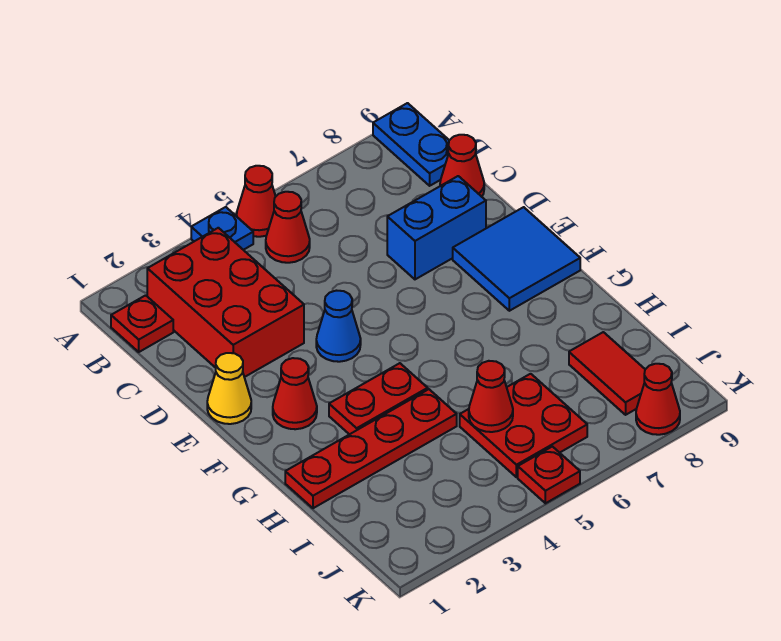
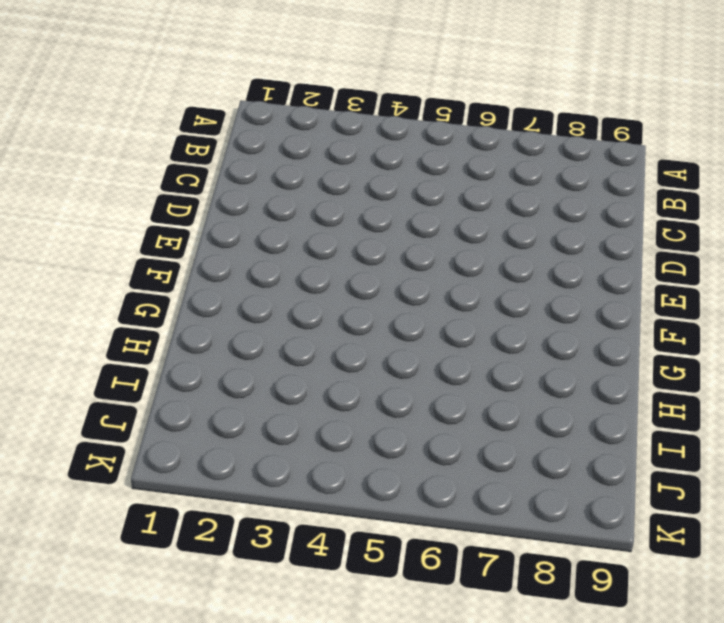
none -> blue 1x1 plate [191,207,253,250]
none -> red 1x1 cone [237,166,276,237]
none -> blue 1x2 plate [373,103,449,186]

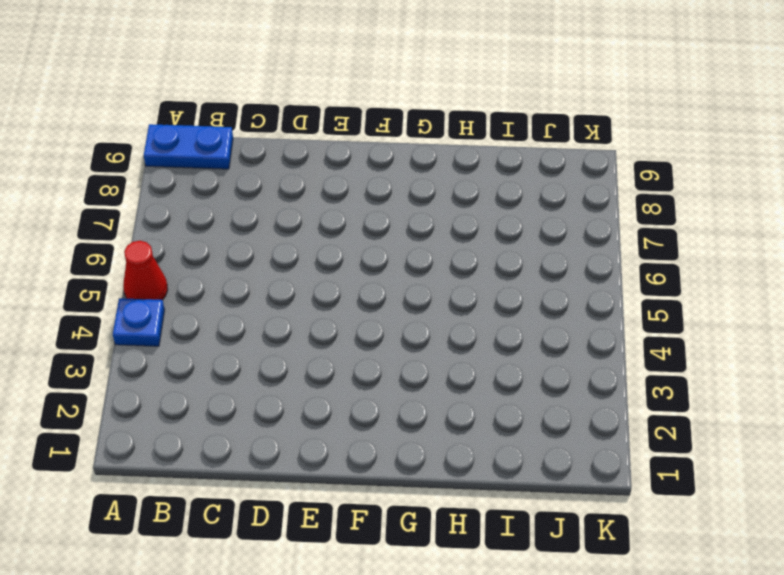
none -> red 1x1 plate [111,295,173,352]
none -> red 2x3 brick [147,228,304,377]
none -> red 1x1 cone [266,192,310,263]

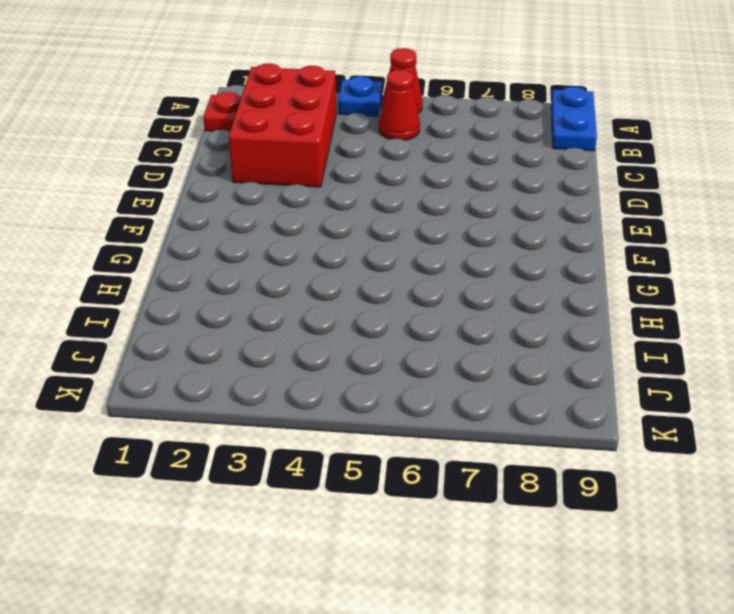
none -> red 1x1 cone [440,135,484,197]
none -> blue 1x2 brick [387,176,486,279]
none -> yellow 1x1 cone [207,353,251,424]

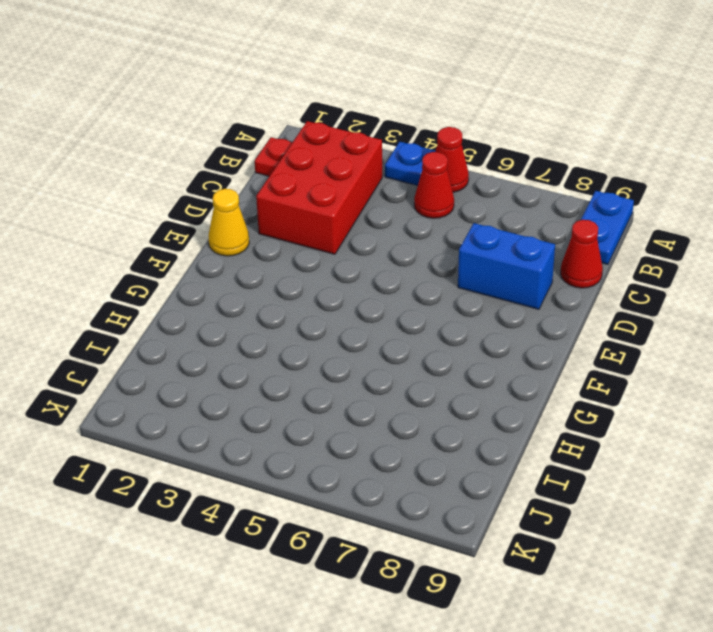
none -> blue 1x1 cone [316,291,361,362]
none -> blue 2x2 tile [453,207,580,311]
none -> red 1x1 cone [273,358,317,429]

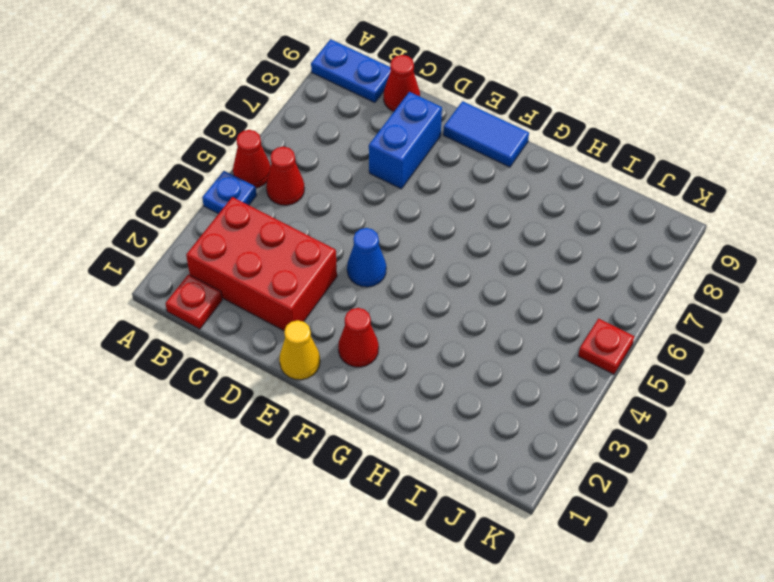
blue 1x2 tile [443,101,529,167] -> blue 2x2 tile [453,207,580,311]
none -> red 1x2 plate [329,363,428,434]
none -> red 1x4 plate [285,389,457,508]
none -> red 2x2 plate [460,374,587,477]

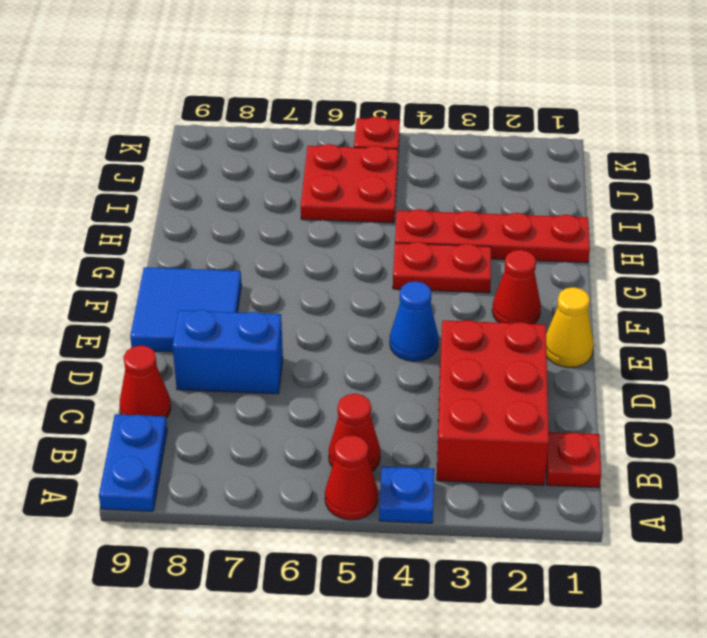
none -> red 1x2 tile [569,332,645,415]
none -> red 1x1 cone [636,364,680,435]
none -> red 1x1 cone [469,361,513,432]

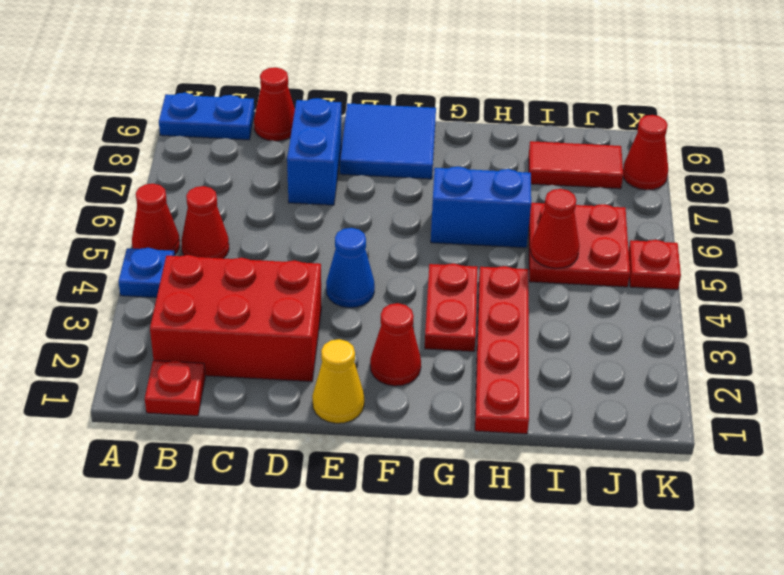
blue 1x2 brick [431,167,531,248] -> none

